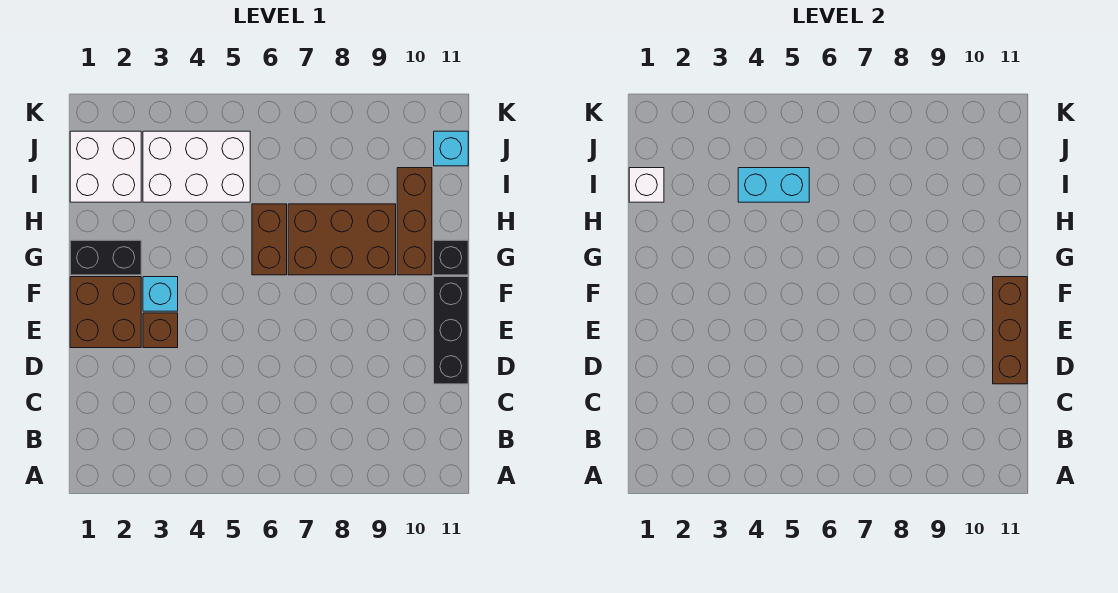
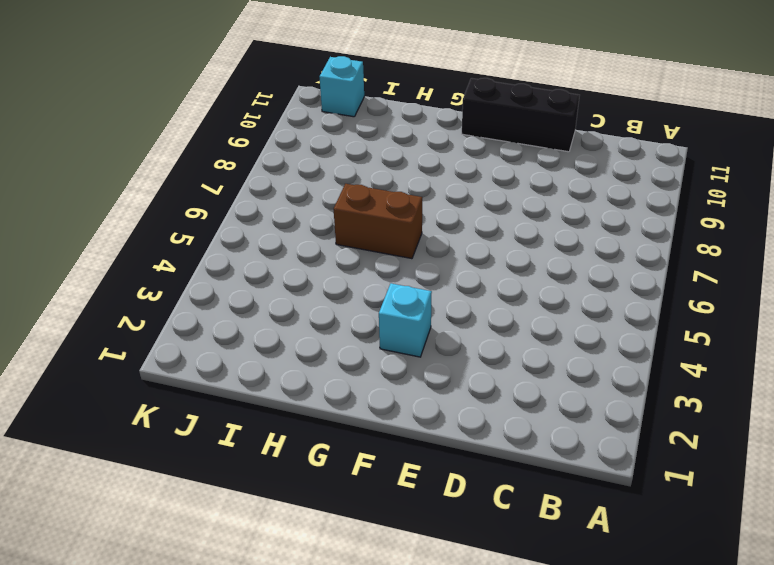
none -> brown 2x2 brick [70,277,141,348]
none -> brown 1x1 brick [143,313,178,348]
none -> black 1x2 brick [70,240,141,275]

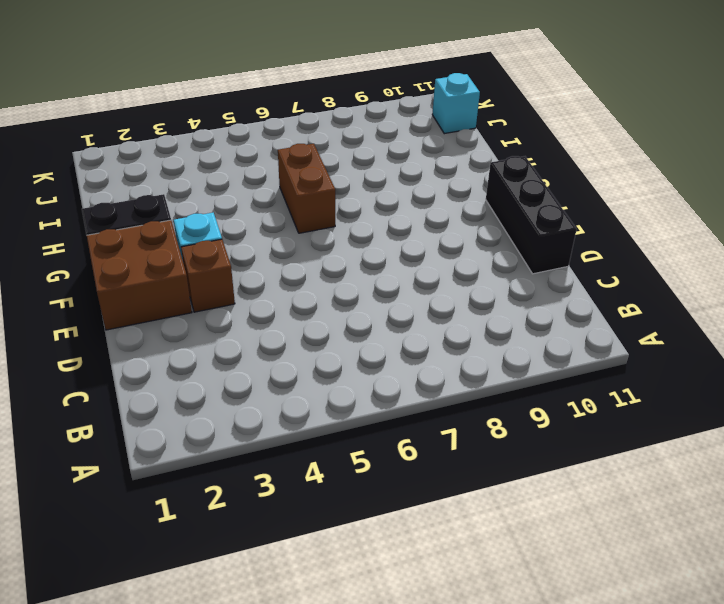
none -> brown 2x3 brick [288,204,396,275]
none -> brown 1x3 brick [397,168,432,275]
none -> black 1x1 brick [434,240,468,275]

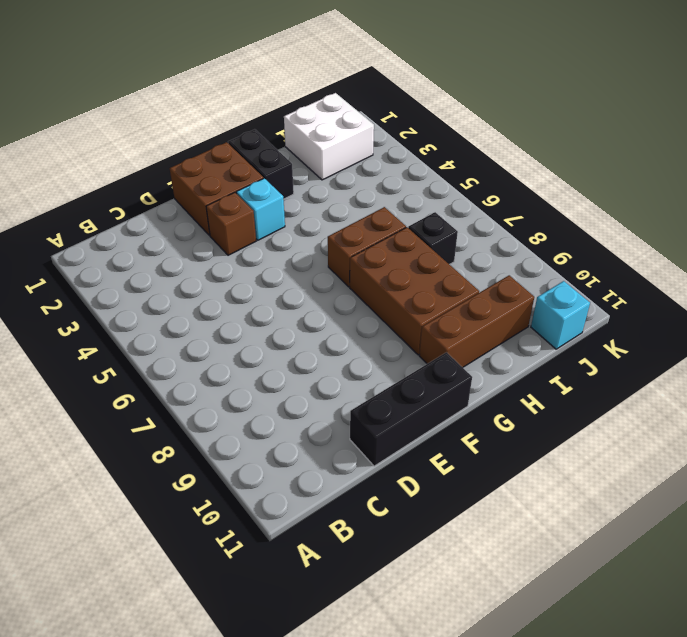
black 1x1 brick [408,212,458,264] -> black 1x1 brick moved to [434,240,468,275]
none -> white 2x3 brick [143,131,250,202]
none -> brown 1x3 brick [993,277,1027,384]
none -> white 1x1 brick [629,168,664,202]

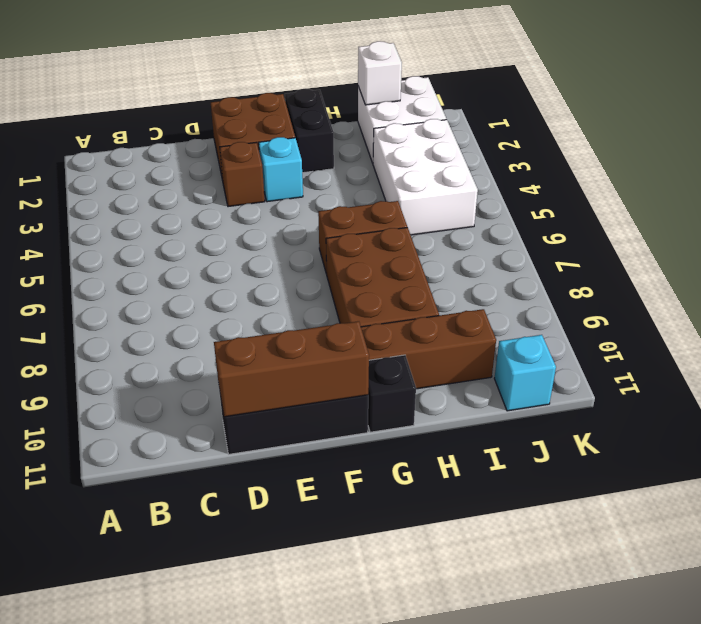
none -> cyan 1x2 brick [738,168,809,202]

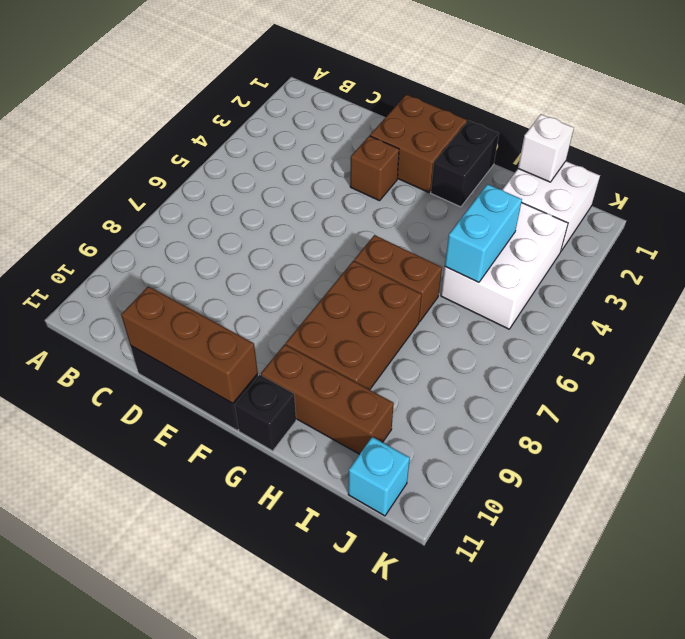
none -> cyan 1x1 brick [143,277,178,311]

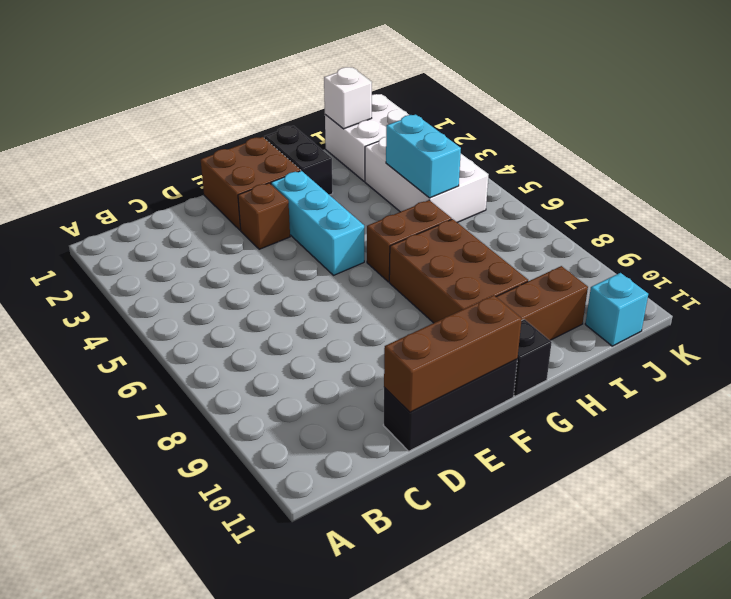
cyan 1x3 brick [271,171,364,275] -> cyan 1x1 brick [143,277,178,311]

